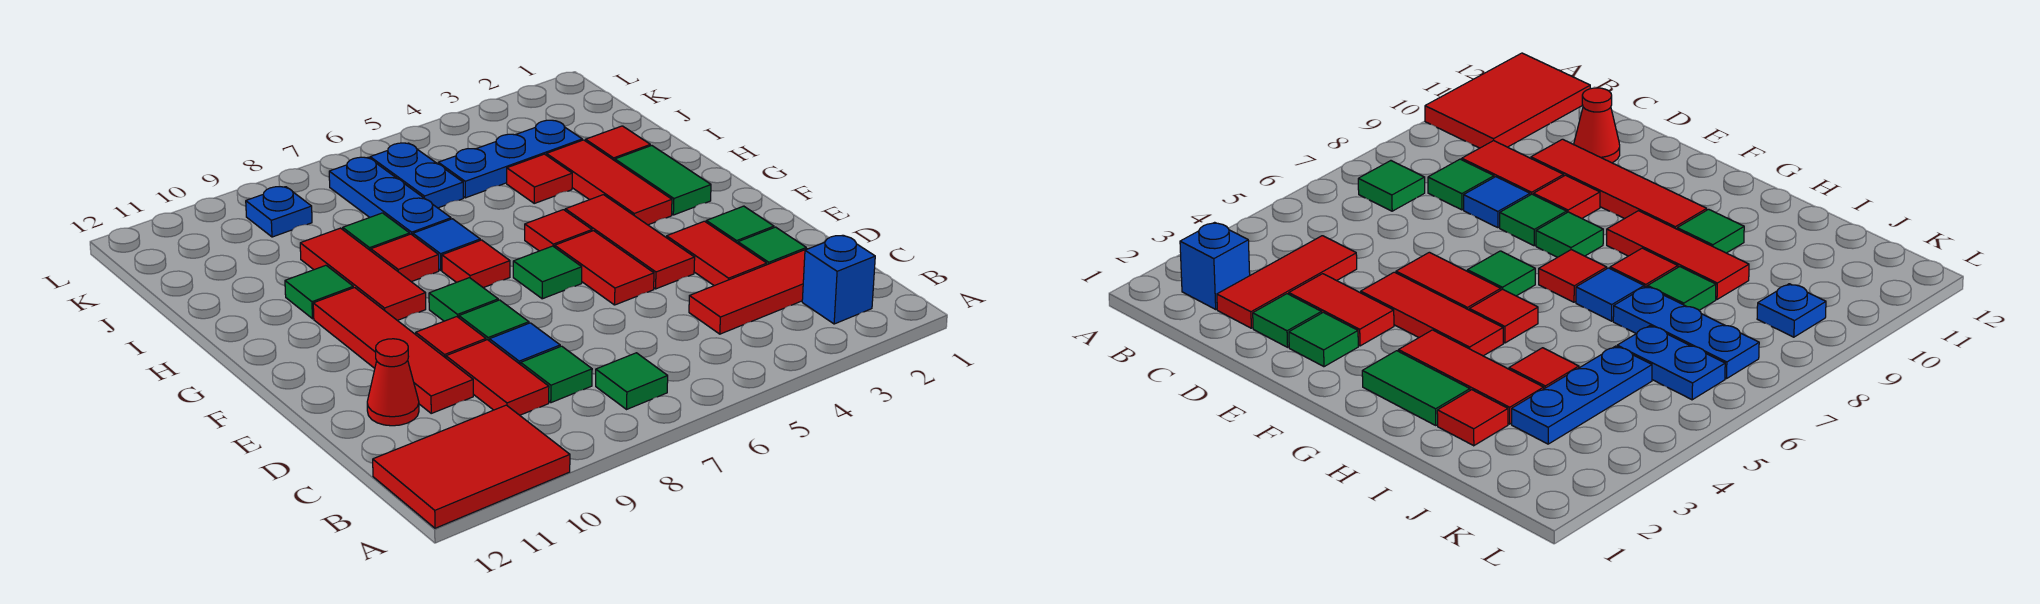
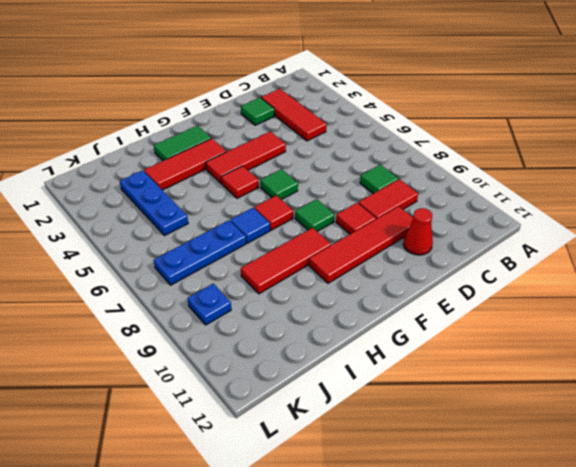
none -> red 2x3 tile [373,405,570,528]
none -> blue 1x1 brick [802,235,875,324]
none -> green 1x1 tile [596,353,668,409]
none -> red 1x2 tile [667,221,767,286]

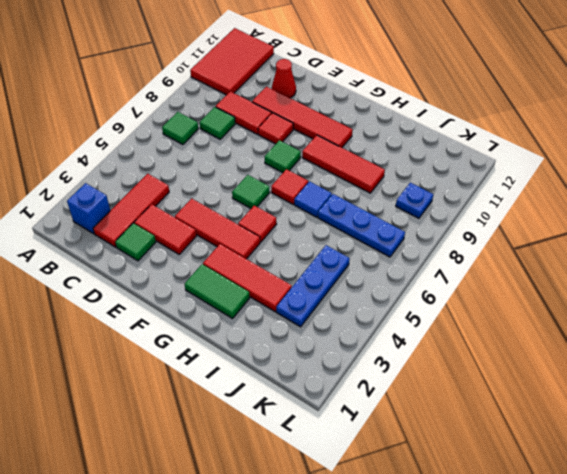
none -> blue 1x1 tile [490,323,560,365]
none -> green 1x1 tile [706,206,774,243]
none -> red 1x2 tile [555,231,654,305]
none -> green 1x1 tile [459,300,529,341]

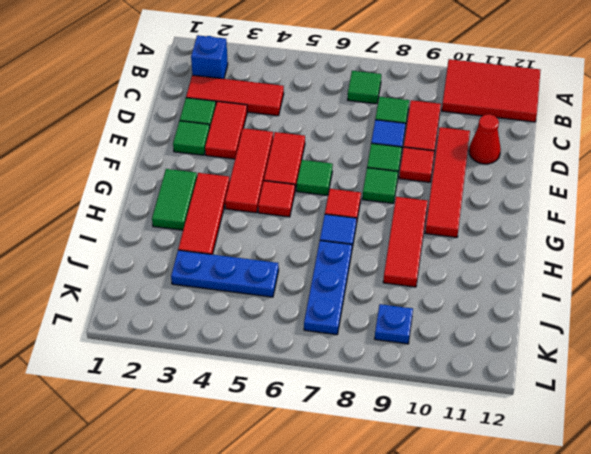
none -> red 1x1 tile [371,234,439,282]
none -> green 1x1 tile [285,265,353,319]
none -> red 1x1 tile [586,126,650,161]
none -> red 1x1 tile [507,154,572,203]

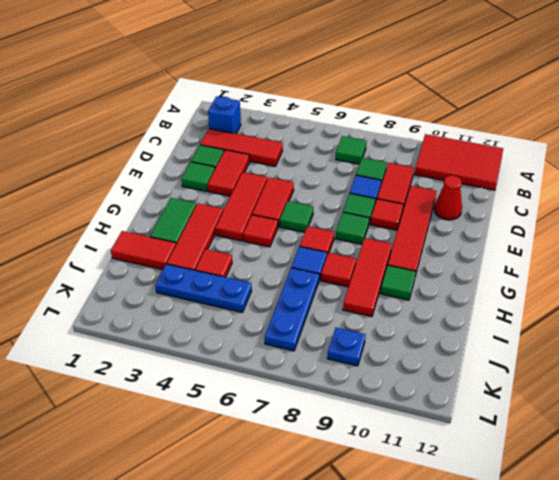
red 1x2 tile [111,231,176,270] -> red 1x1 tile [586,126,650,161]
none -> green 1x1 tile [343,213,410,251]
none -> blue 1x2 plate [370,143,463,208]

